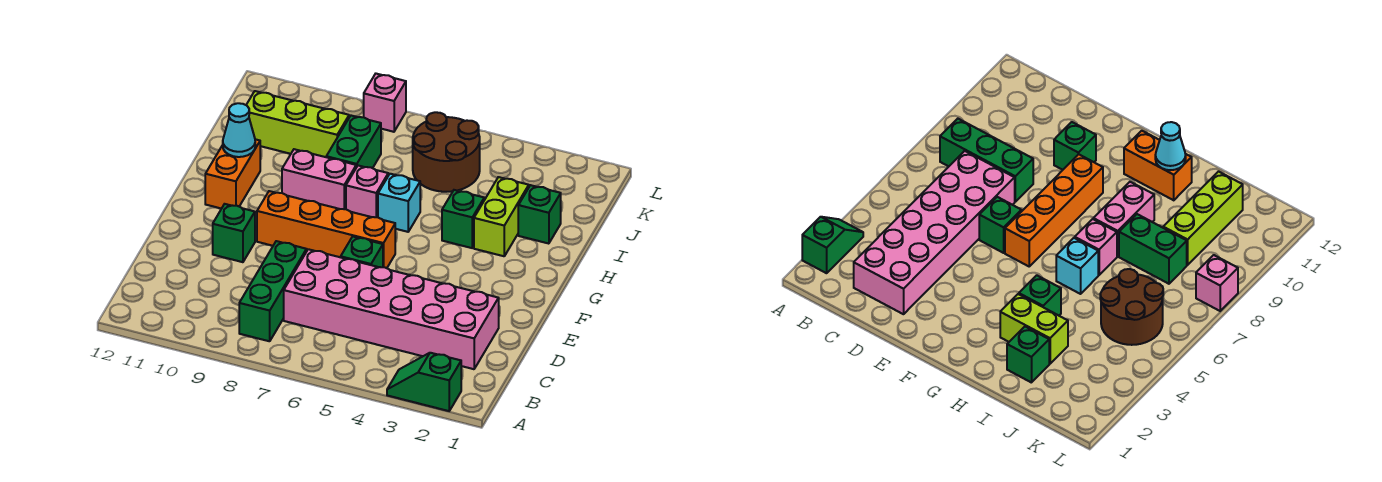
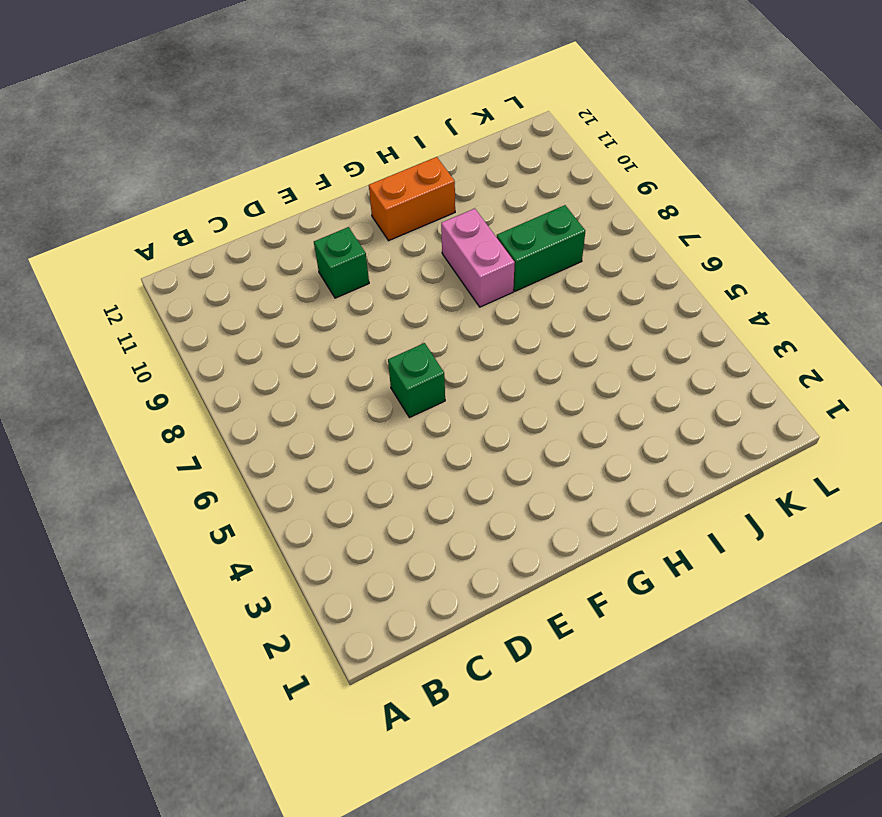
none -> green 1x2 slope [387,353,461,411]
none -> green 1x3 brick [239,241,307,341]
none -> pink 2x6 brick [284,249,499,369]

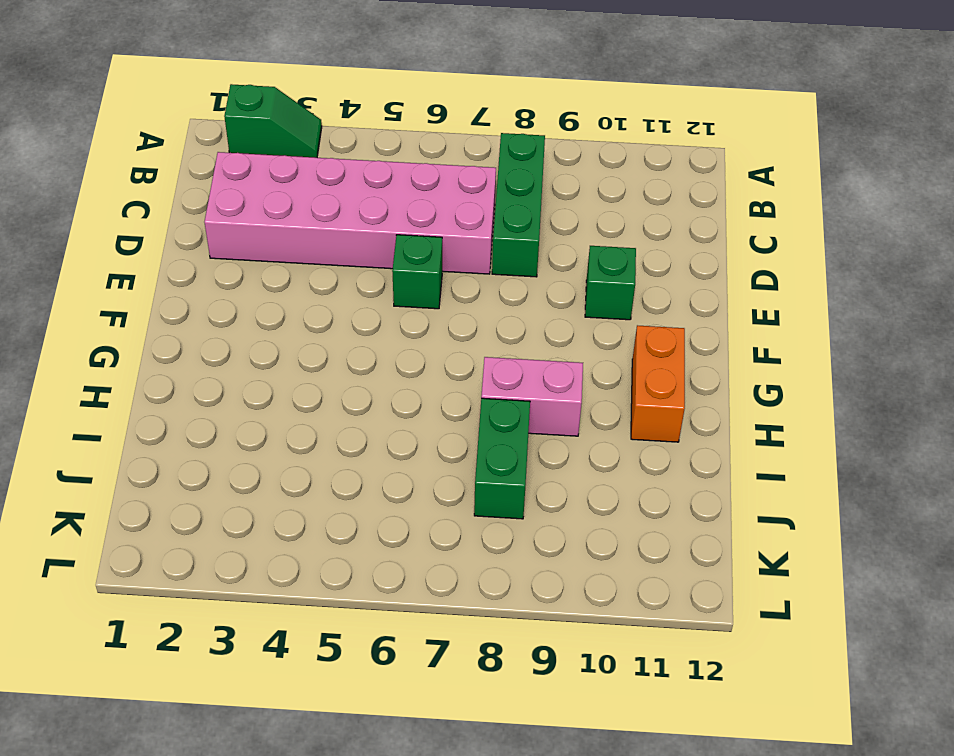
none -> orange 1x4 brick [257,191,395,268]
none -> lime 1x2 brick [474,177,529,256]
none -> green 1x1 brick [442,190,484,248]

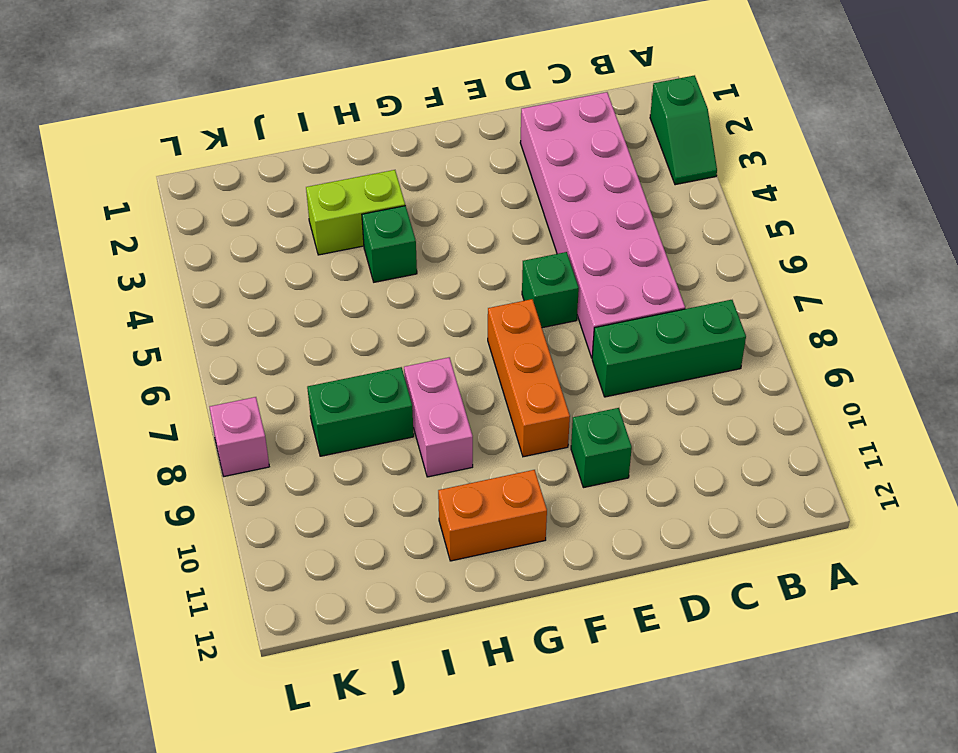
orange 1x3 brick [488,299,570,457] -> orange 1x4 brick [257,191,395,268]
none -> cyan 1x1 brick [378,174,420,232]
none -> pink 1x1 brick [346,166,388,217]
none -> green 1x1 brick [518,185,561,244]

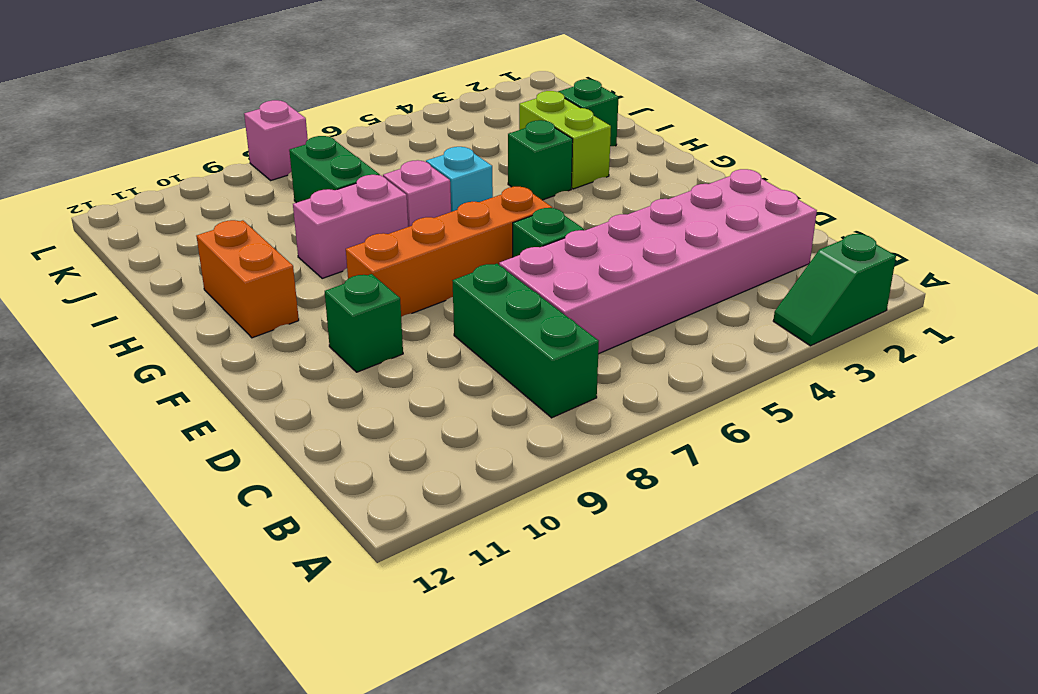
none -> brown 2x2 round brick [413,112,480,192]
none -> lime 1x3 brick [247,91,349,157]
none -> cyan 1x1 cone [223,103,255,157]

